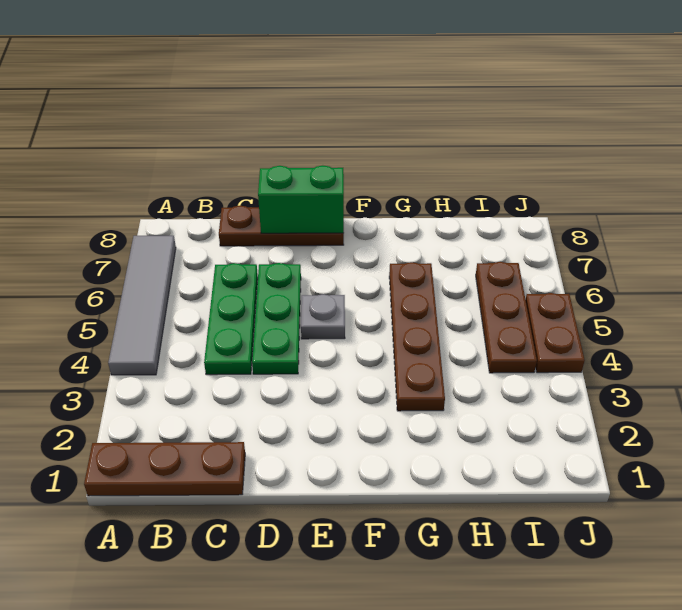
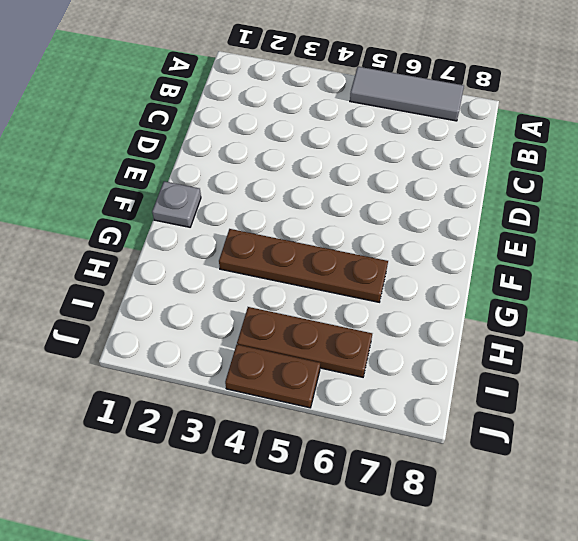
grey 1x3 tile [350,67,464,121] -> grey 1x4 tile [108,236,176,375]
grey 1x1 plate [152,181,201,227] -> grey 1x1 plate moved to [301,294,345,339]
none -> brown 1x3 plate [84,442,245,496]
none -> green 1x3 plate [204,263,258,375]

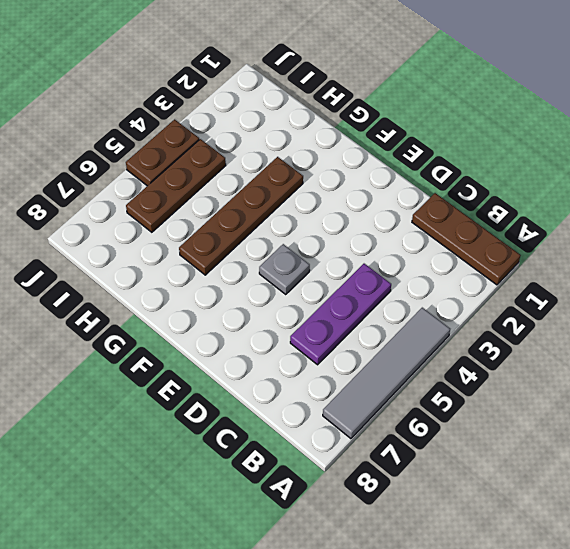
purple 1x3 plate [290,264,391,365] -> green 1x3 plate [204,263,258,375]
none -> brown 1x3 plate [219,206,344,246]
none -> green 1x3 plate [252,263,301,374]

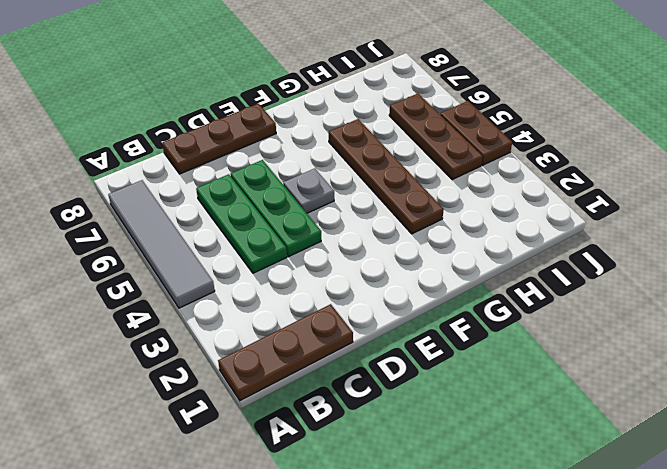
none -> green 1x2 brick [258,165,344,233]

